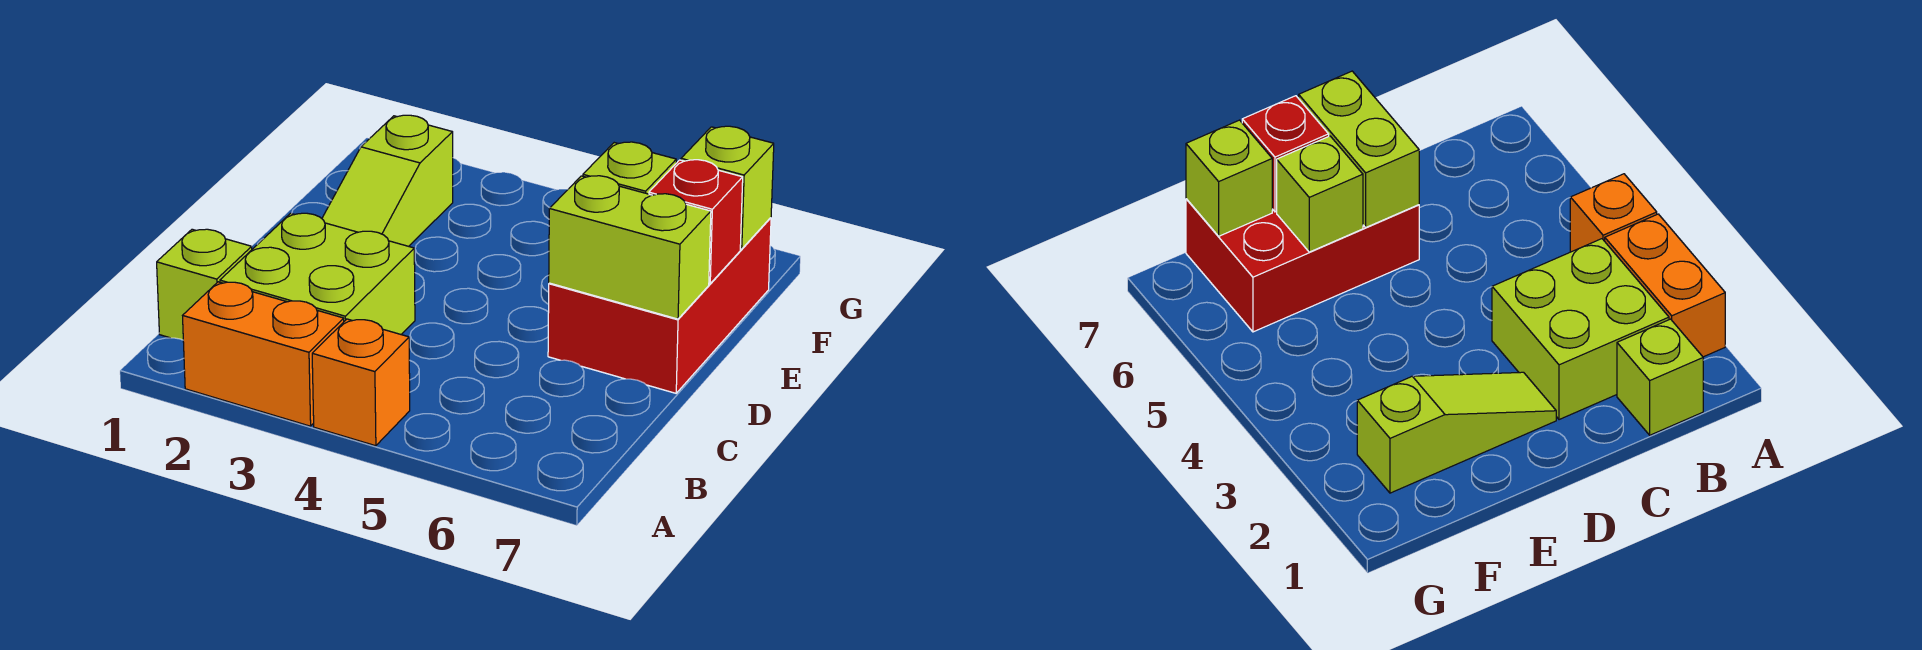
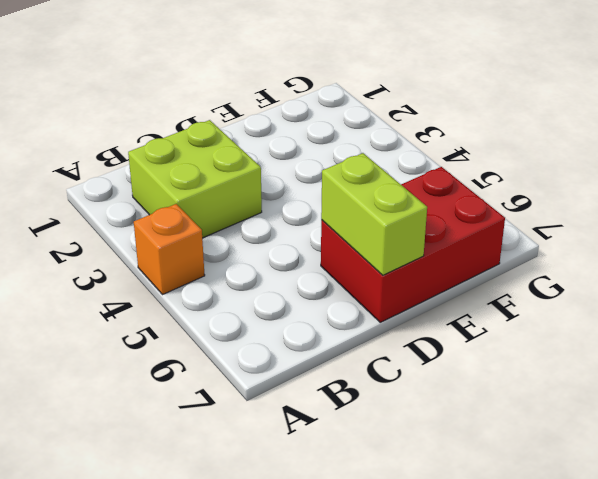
none -> orange 1x2 brick [183,282,344,426]
none -> lime 1x1 brick [157,229,252,340]

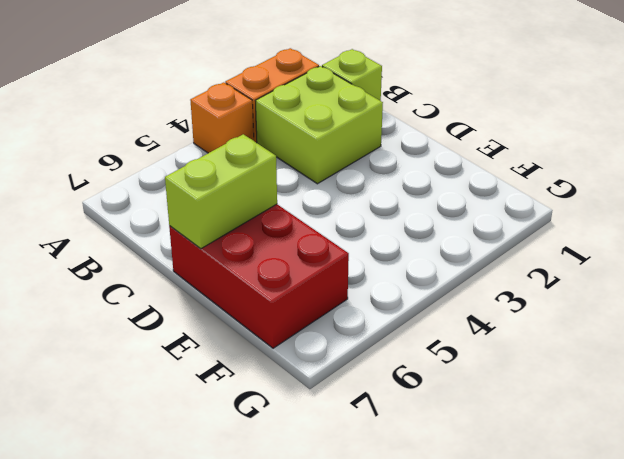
none -> lime 1x3 slope [322,115,453,246]
none -> lime 1x1 brick [583,142,676,194]

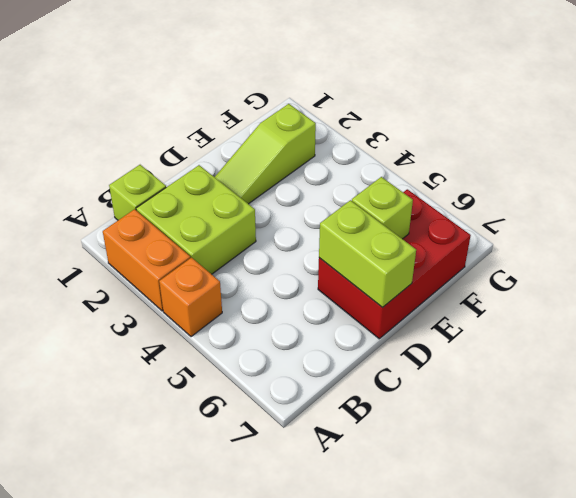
none -> red 1x1 brick [649,160,743,284]
none -> lime 1x1 brick [681,126,774,249]

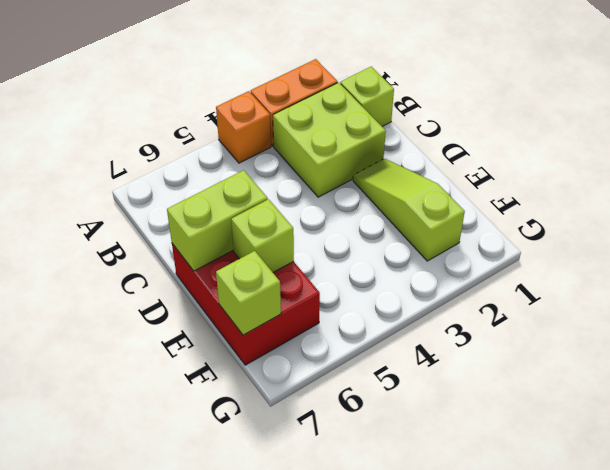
none -> red 1x1 brick [649,160,743,284]

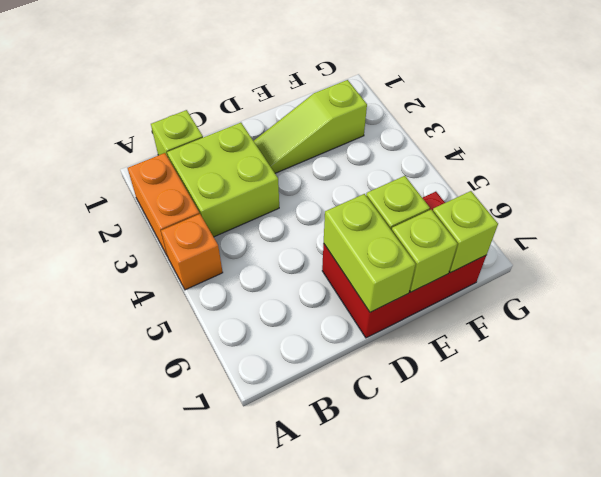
lime 1x1 brick [392,210,457,292] -> red 1x1 brick [649,160,743,284]

